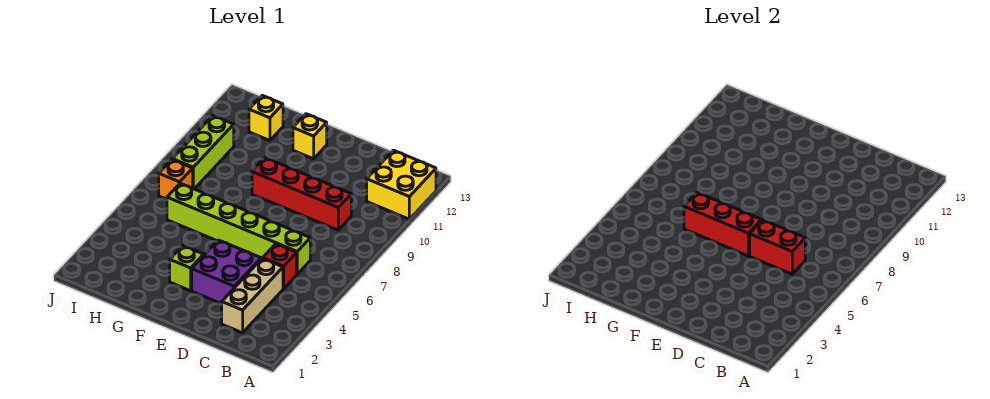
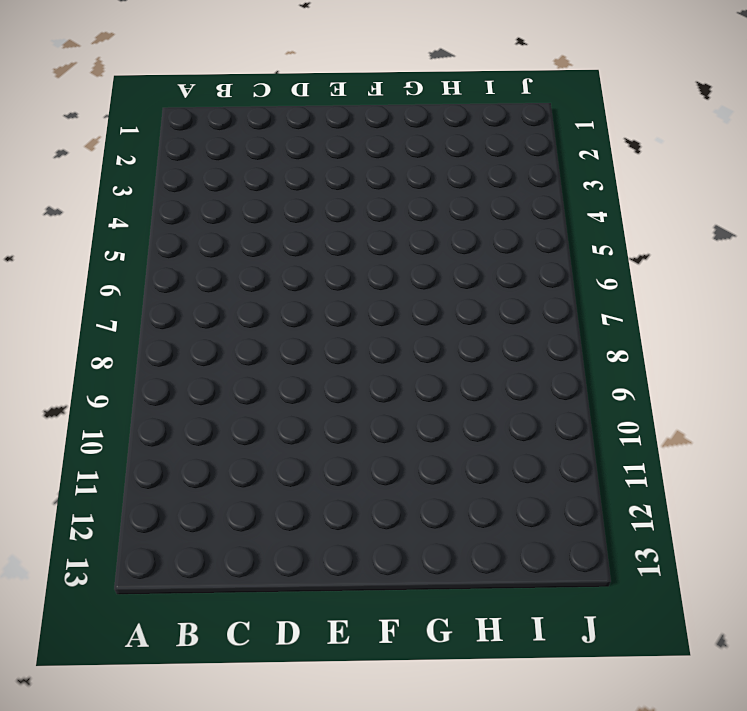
none -> yellow 2x2 brick [367,150,436,219]
none -> tan 1x3 brick [222,258,283,333]
none -> red 1x1 brick [263,244,297,289]

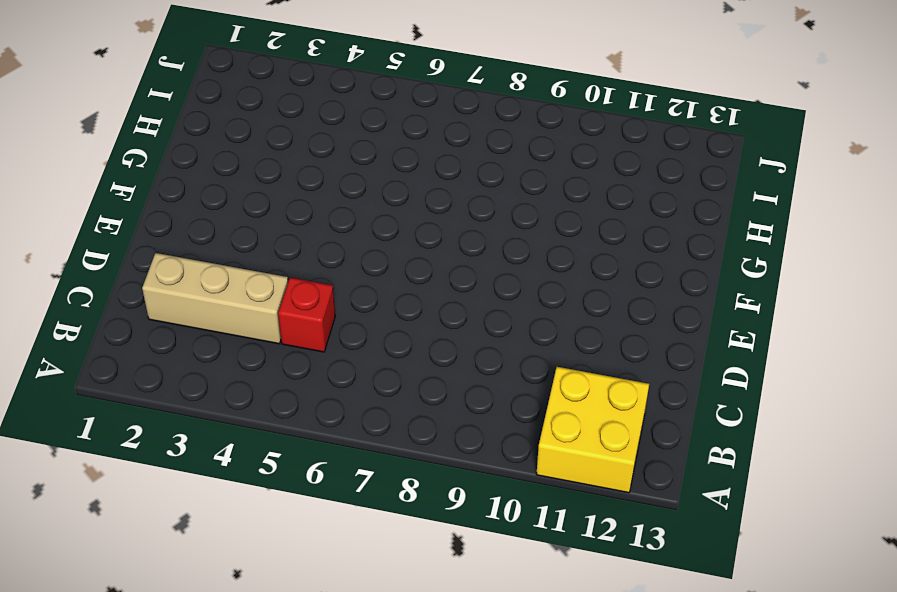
none -> lime 1x6 brick [167,183,310,274]
none -> red 1x4 brick [252,158,351,230]
none -> purple 2x2 brick [192,240,261,304]

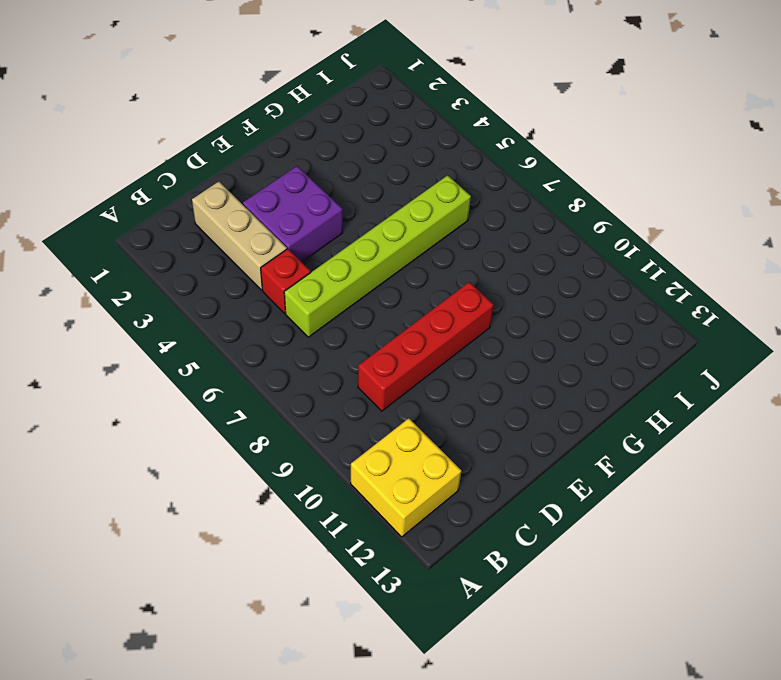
none -> lime 1x1 brick [170,246,204,291]
none -> yellow 1x1 brick [293,114,327,159]
none -> yellow 1x1 brick [249,95,283,141]

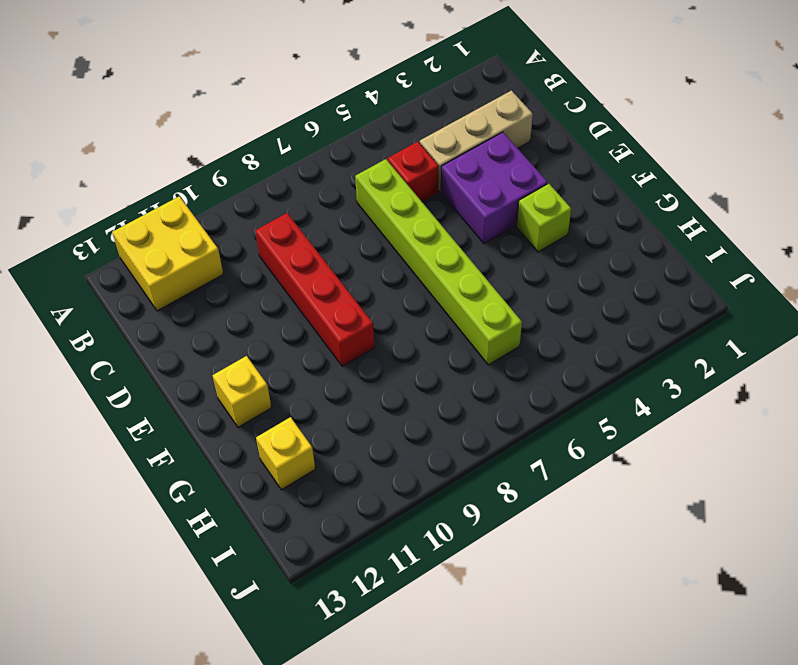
none -> orange 1x1 brick [159,160,193,199]
none -> lime 1x3 brick [173,116,234,189]
none -> red 1x2 brick [750,220,805,274]

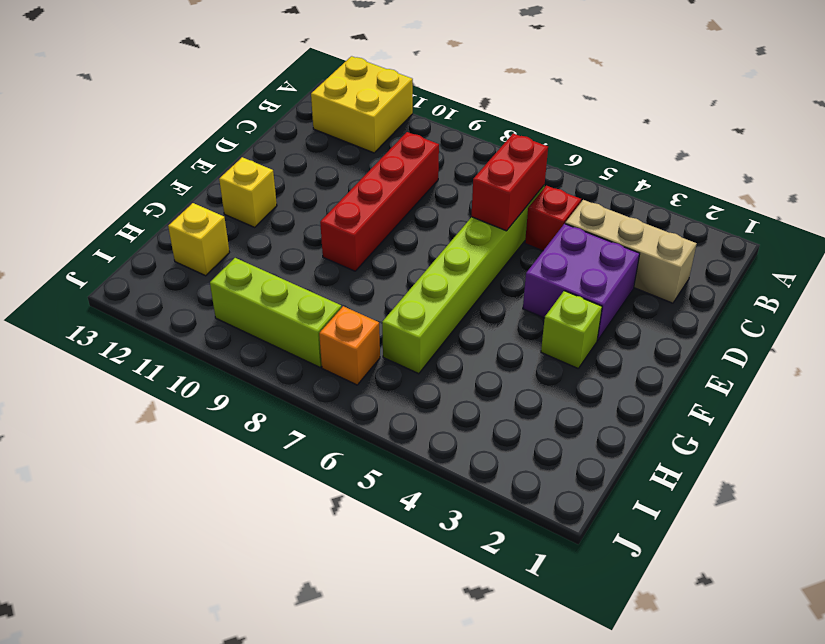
none -> red 1x3 brick [684,193,762,256]

